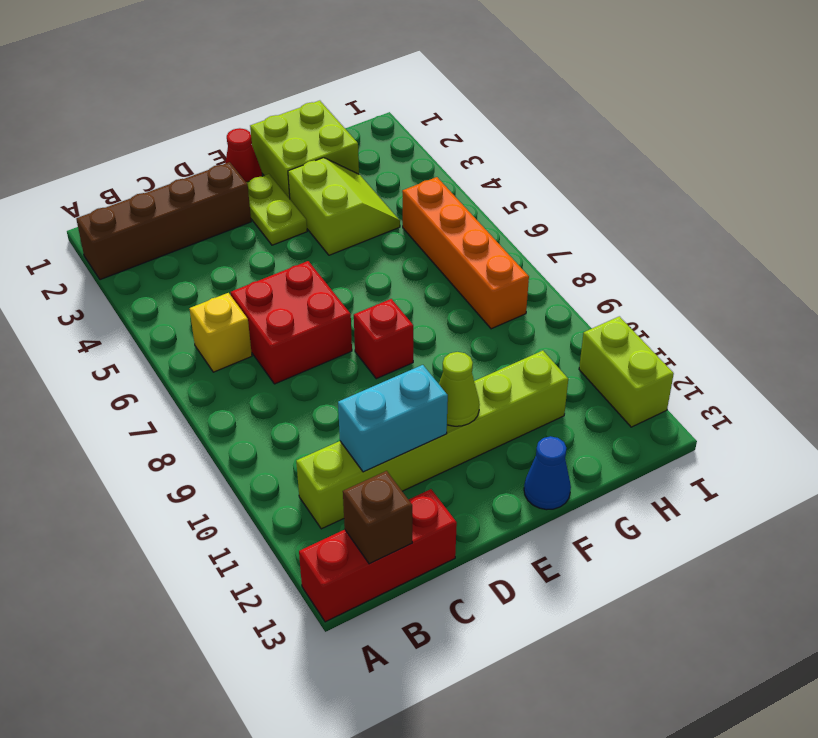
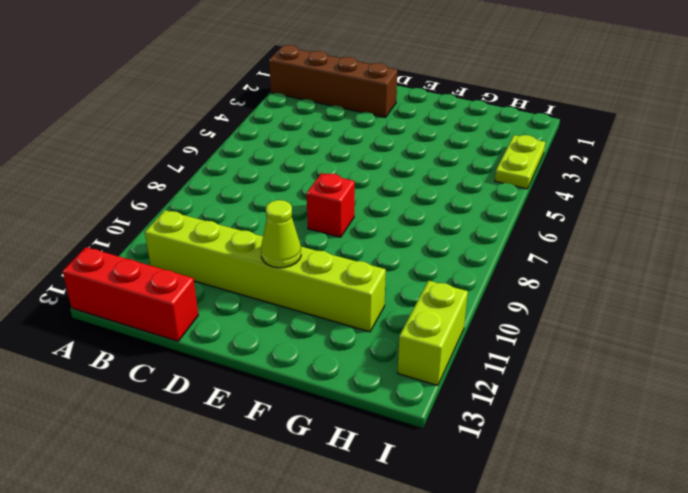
lime 1x2 plate [495,135,546,189] -> lime 1x2 plate moved to [246,174,307,245]
none -> yellow 1x1 brick [190,293,252,372]
none -> red 2x2 brick [231,261,352,384]
none -> red 1x1 cone [225,128,262,182]

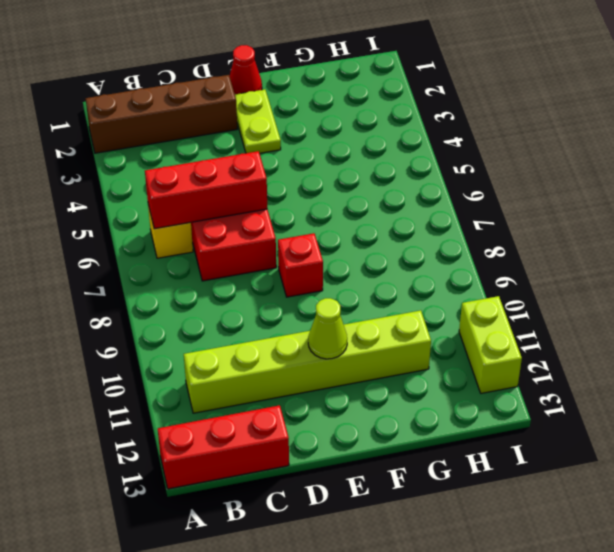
red 1x3 brick [145,151,267,229] -> none
none -> lime 2x2 brick [250,101,359,199]
none -> lime 2x2 slope [288,158,400,255]
none -> blue 1x1 cone [524,436,571,510]

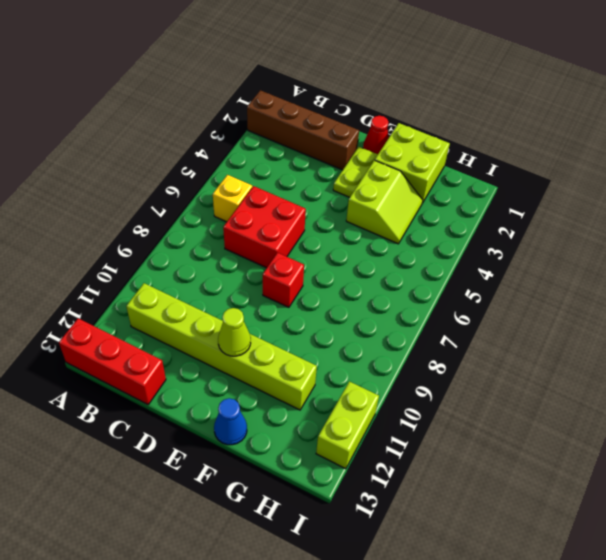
none -> orange 1x4 brick [402,177,529,329]
none -> brown 1x1 brick [343,471,412,564]
none -> cyan 1x2 brick [338,365,448,472]

